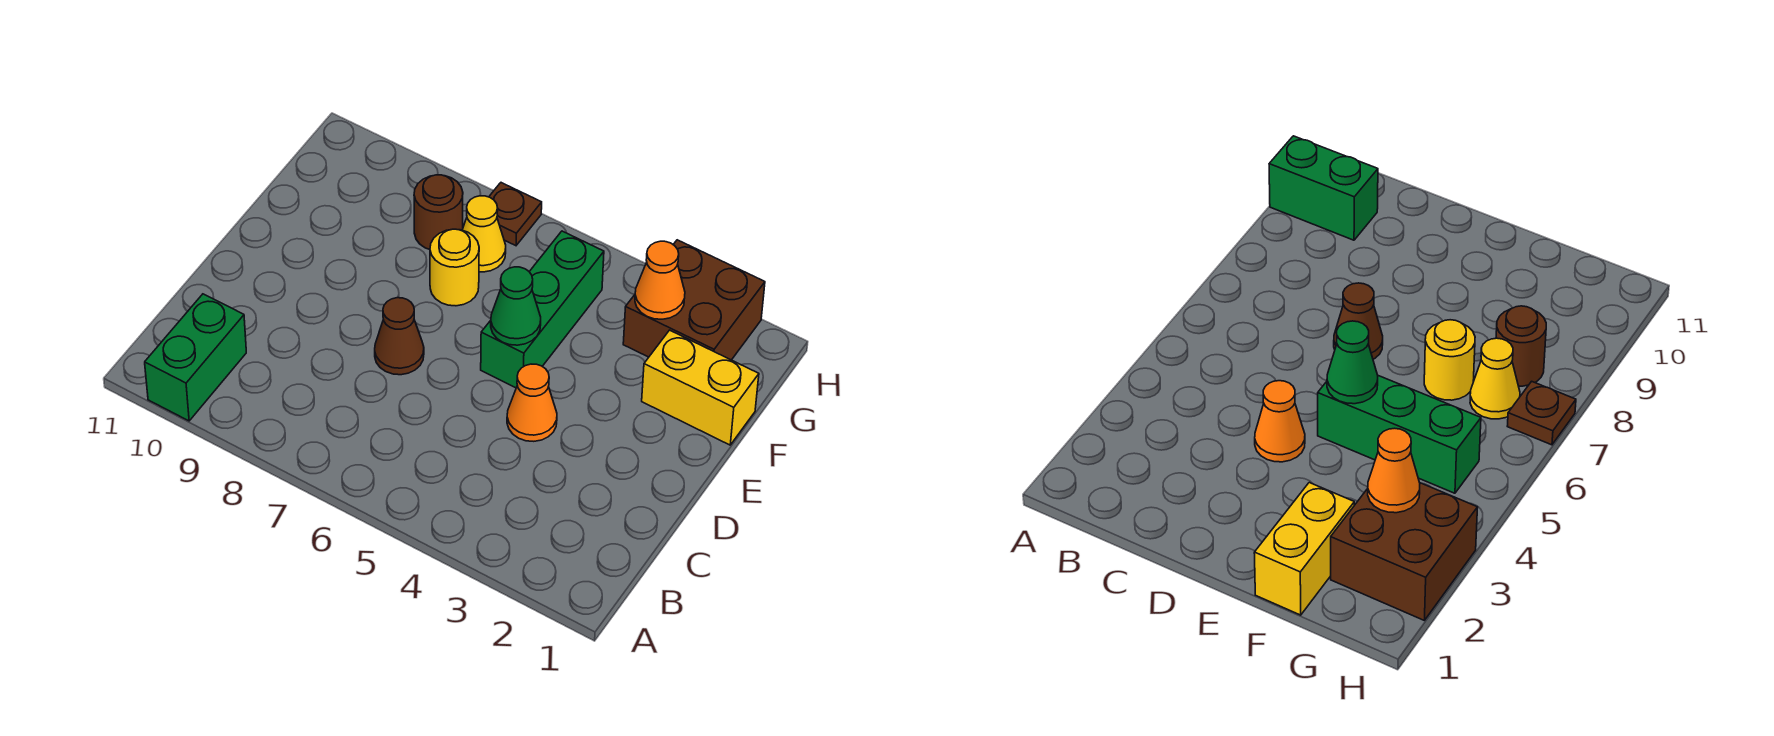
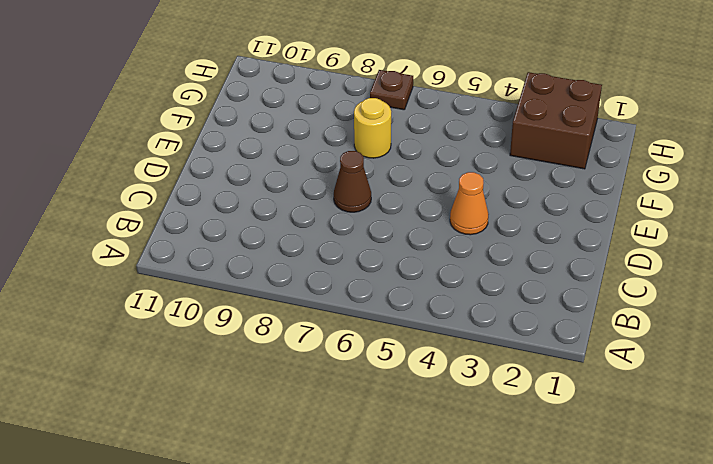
none -> green 1x2 brick [145,294,246,421]
none -> green 1x3 brick [481,231,604,388]
none -> yellow 1x2 brick [642,330,759,445]

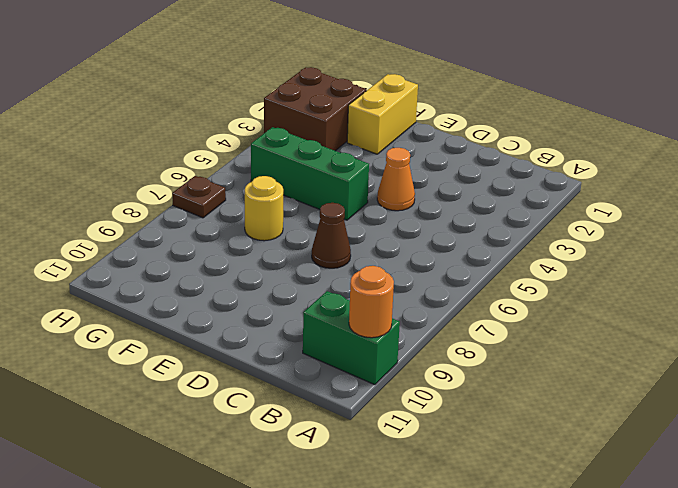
orange 1x1 round brick [349,266,394,338] -> none
none -> yellow 1x1 cone [463,196,506,272]
none -> brown 1x1 round brick [414,175,463,249]
none -> green 1x1 cone [491,267,541,345]

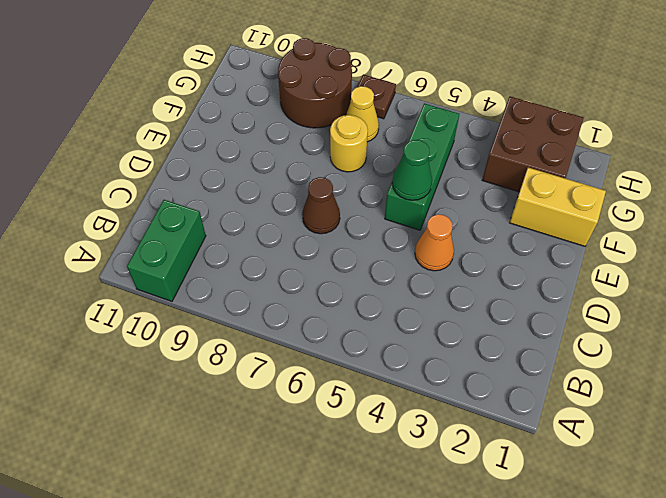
brown 2x2 round brick [278,38,352,128] -> brown 1x1 round brick [414,175,463,249]
none -> orange 1x1 cone [635,241,685,319]

